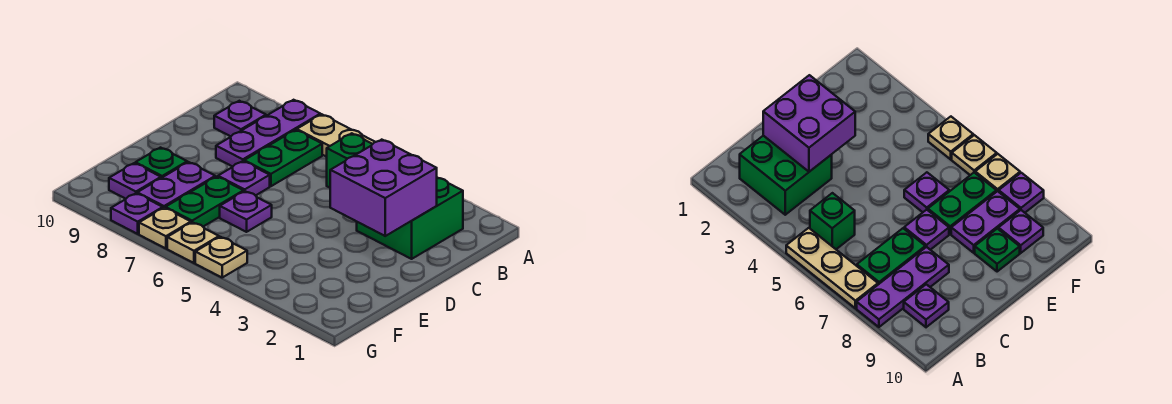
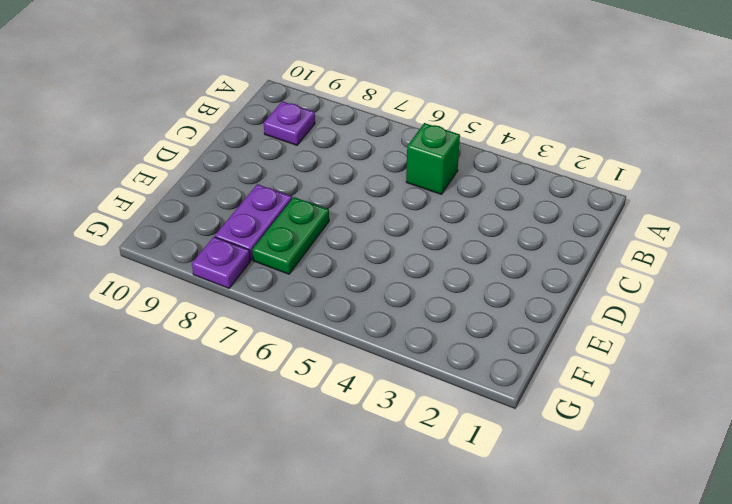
none -> tan 1x3 plate [297,114,375,157]
none -> purple 1x3 plate [216,100,320,167]
none -> green 2x2 brick [357,178,463,259]

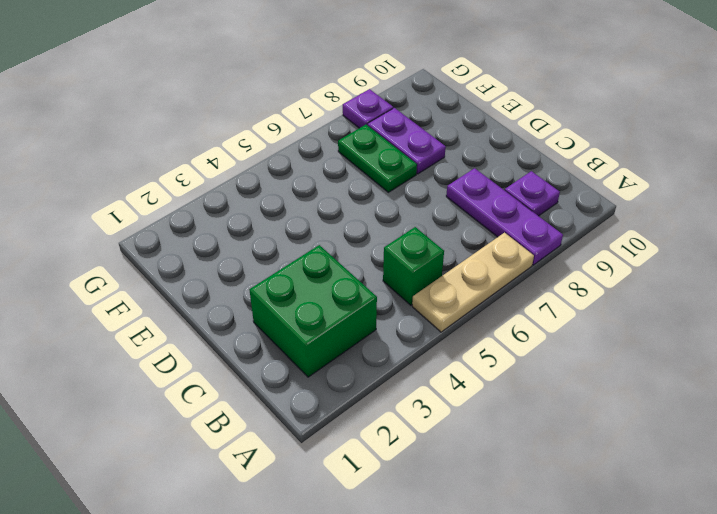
none -> green 1x2 plate [244,130,322,186]
none -> purple 1x1 plate [218,161,270,196]
none -> purple 1x1 plate [220,191,272,232]

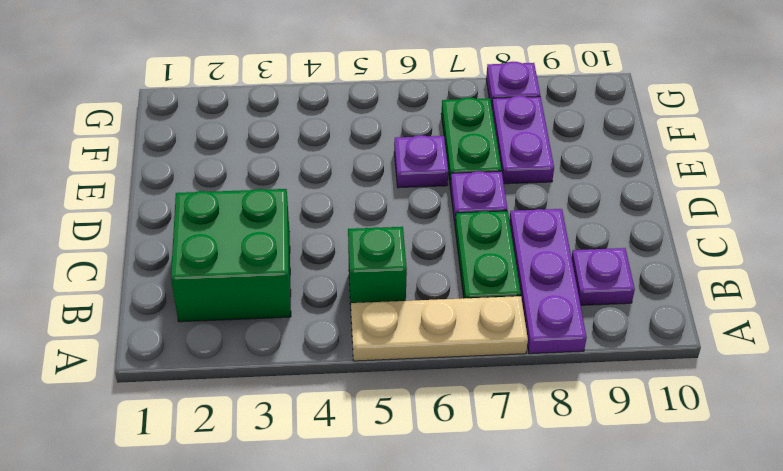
none -> green 1x1 plate [135,148,187,178]
none -> purple 1x1 plate [109,163,161,199]
none -> tan 1x1 plate [195,237,247,277]

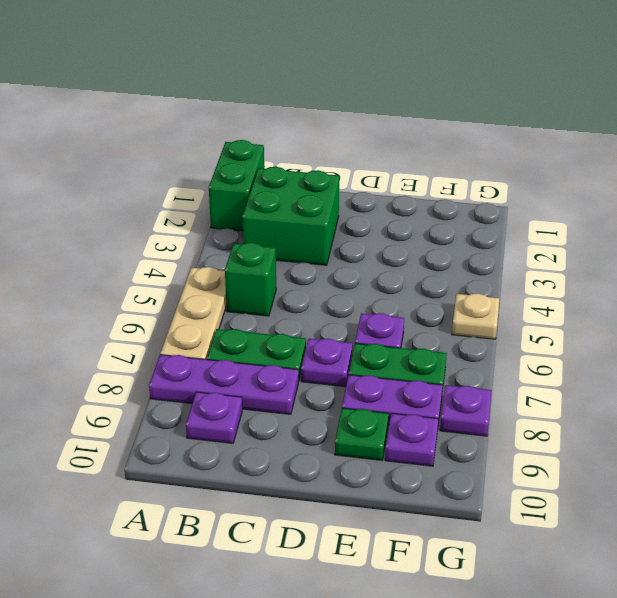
green 1x2 brick [209,140,264,231] -> none
none -> tan 1x1 plate [167,222,219,263]
none -> tan 1x1 plate [139,208,191,249]
none -> purple 2x2 brick [330,140,437,236]

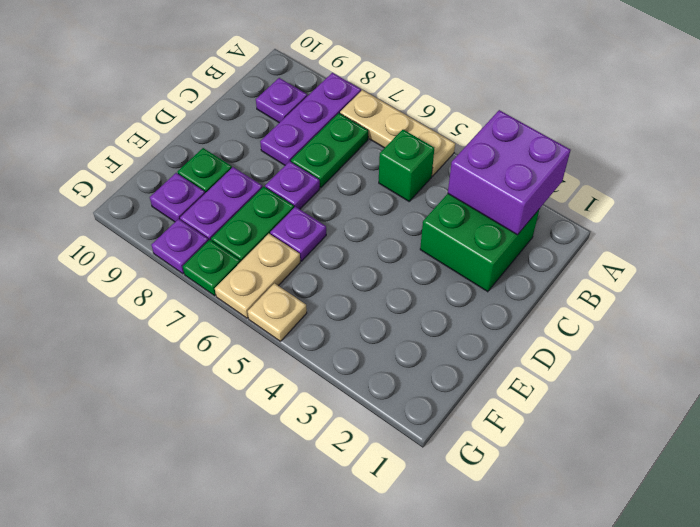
purple 2x2 brick [448,110,571,235] -> purple 2x2 brick moved to [330,140,437,236]
tan 1x2 plate [215,234,300,318] -> tan 1x1 plate [167,222,219,263]
green 1x1 plate [183,240,240,296] -> tan 1x1 plate [139,208,191,249]

